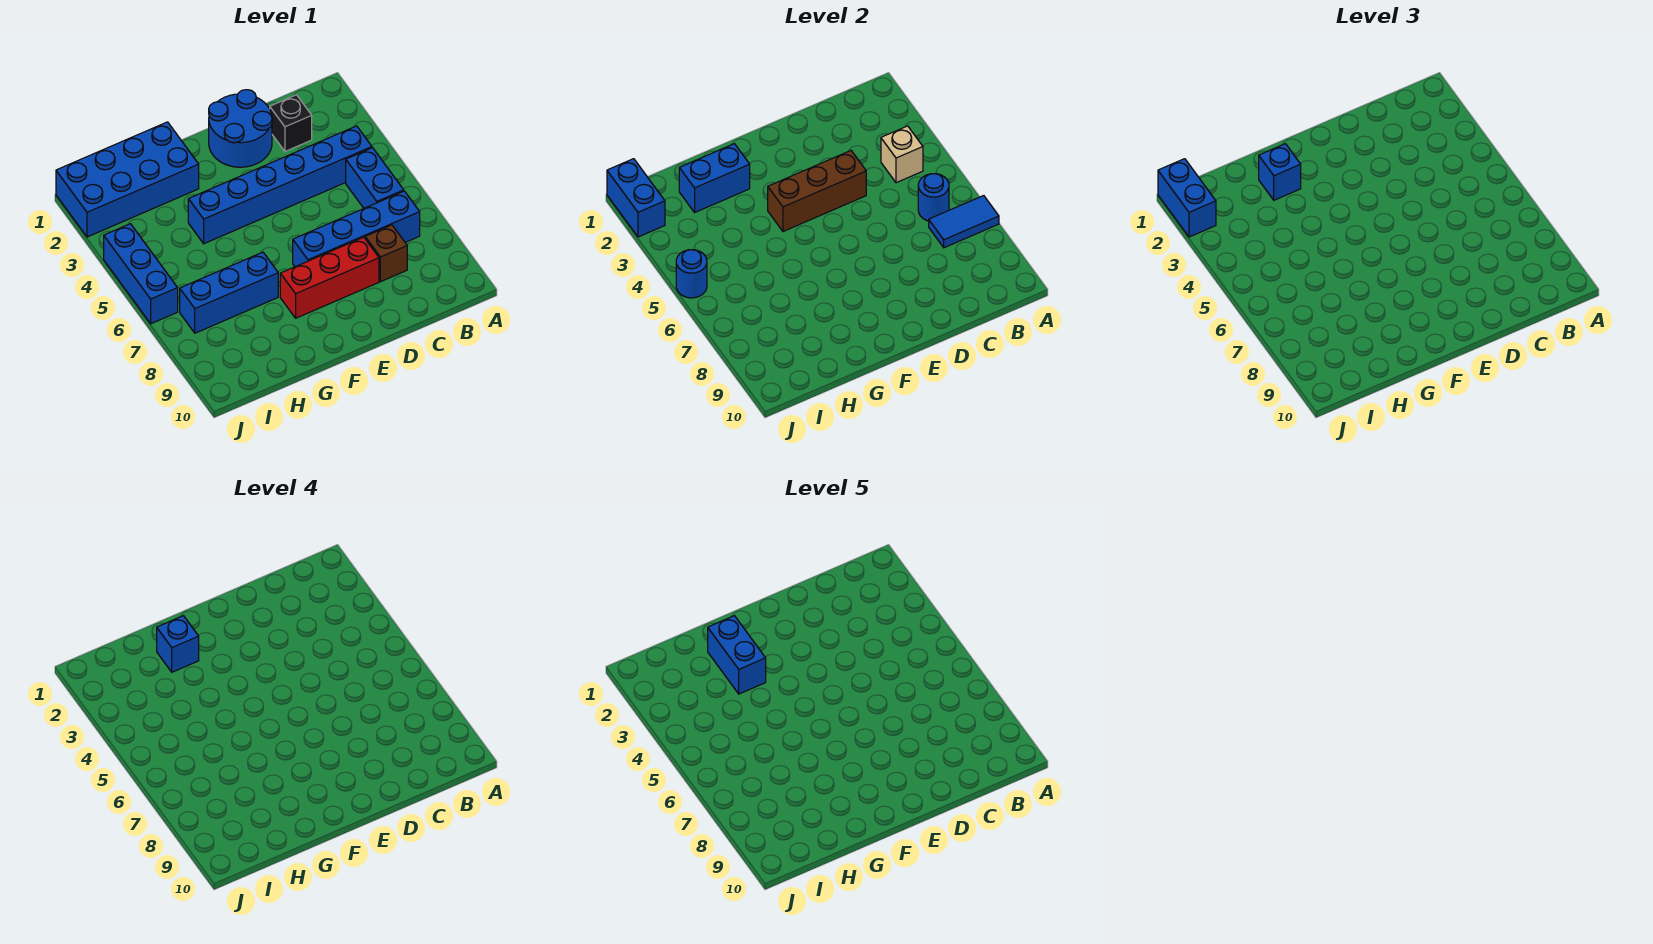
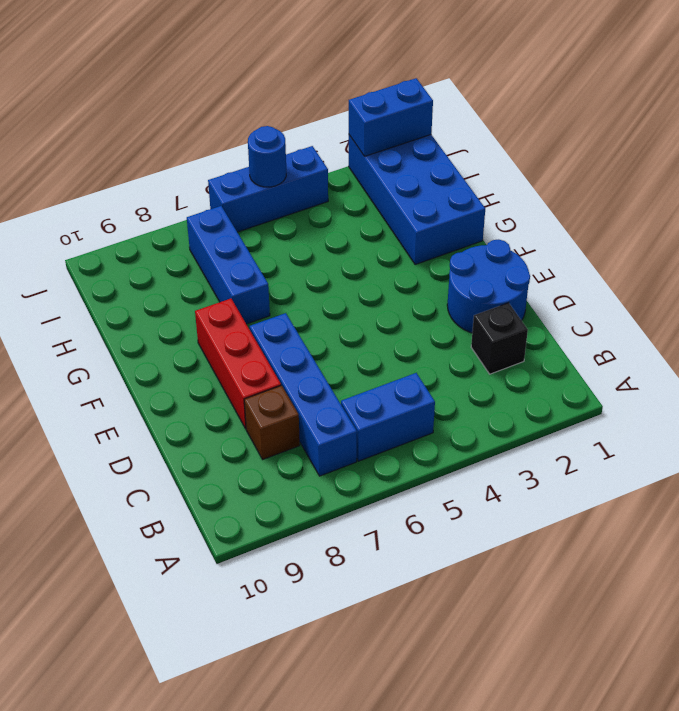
none -> blue 1x6 brick [188,126,372,244]
none -> blue 1x2 tile [929,196,999,248]
none -> tan 1x1 brick [881,126,923,183]

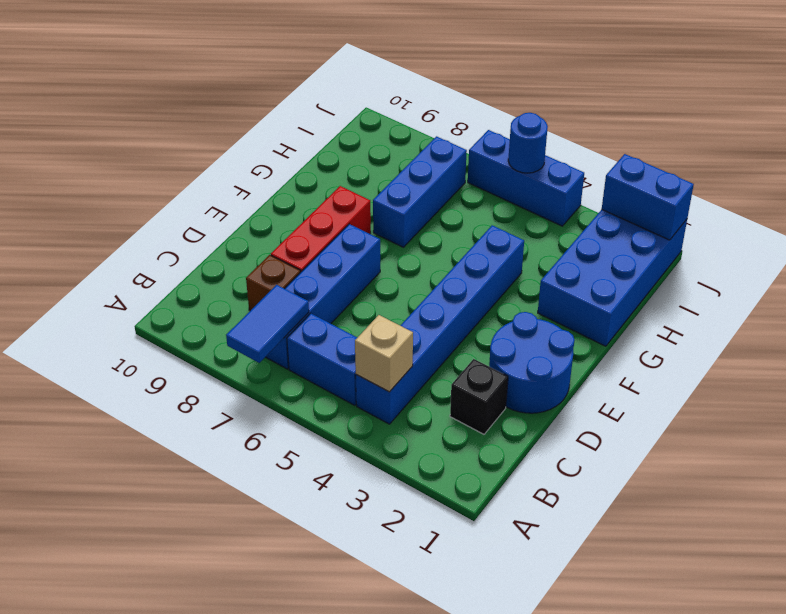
none -> blue 1x1 round brick [918,174,949,221]
none -> brown 1x3 brick [768,151,866,231]
none -> blue 1x2 brick [679,144,750,212]

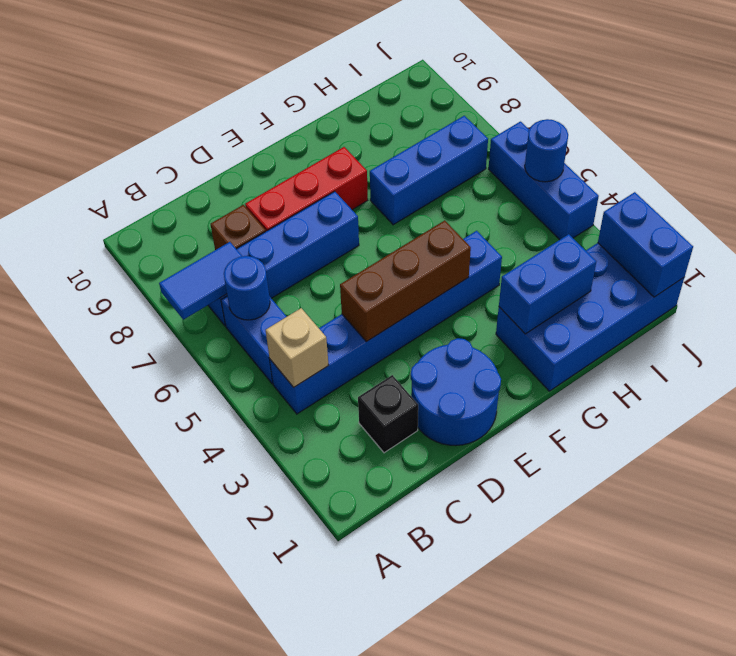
none -> blue 1x1 brick [1259,144,1301,200]
none -> blue 1x2 brick [1158,159,1216,237]
none -> blue 1x1 brick [157,616,199,672]

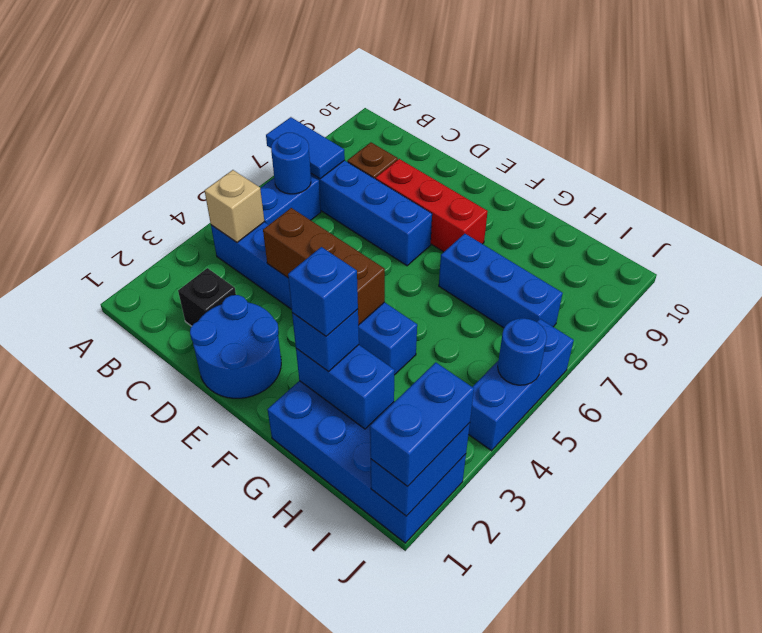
none -> blue 1x2 brick [708,616,766,694]

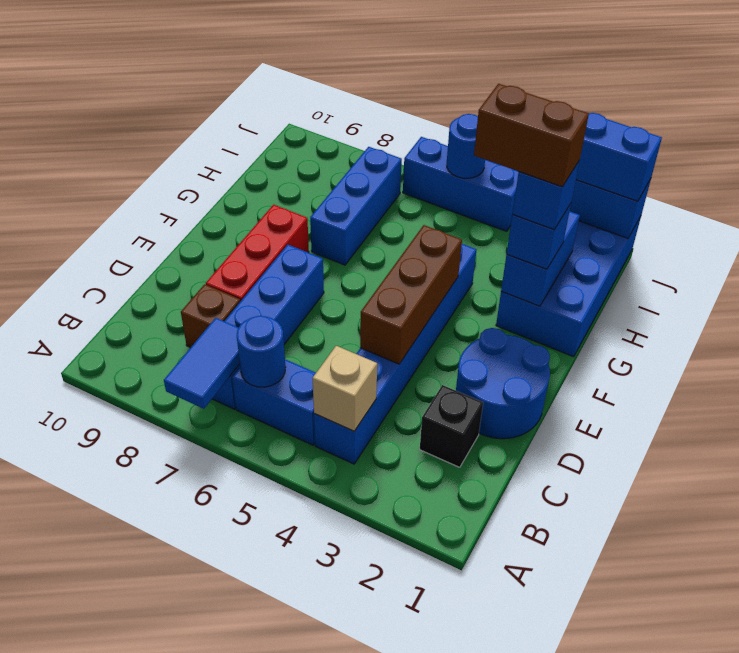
brown 1x2 brick [474,84,589,187] -> blue 1x2 brick [708,616,766,694]

